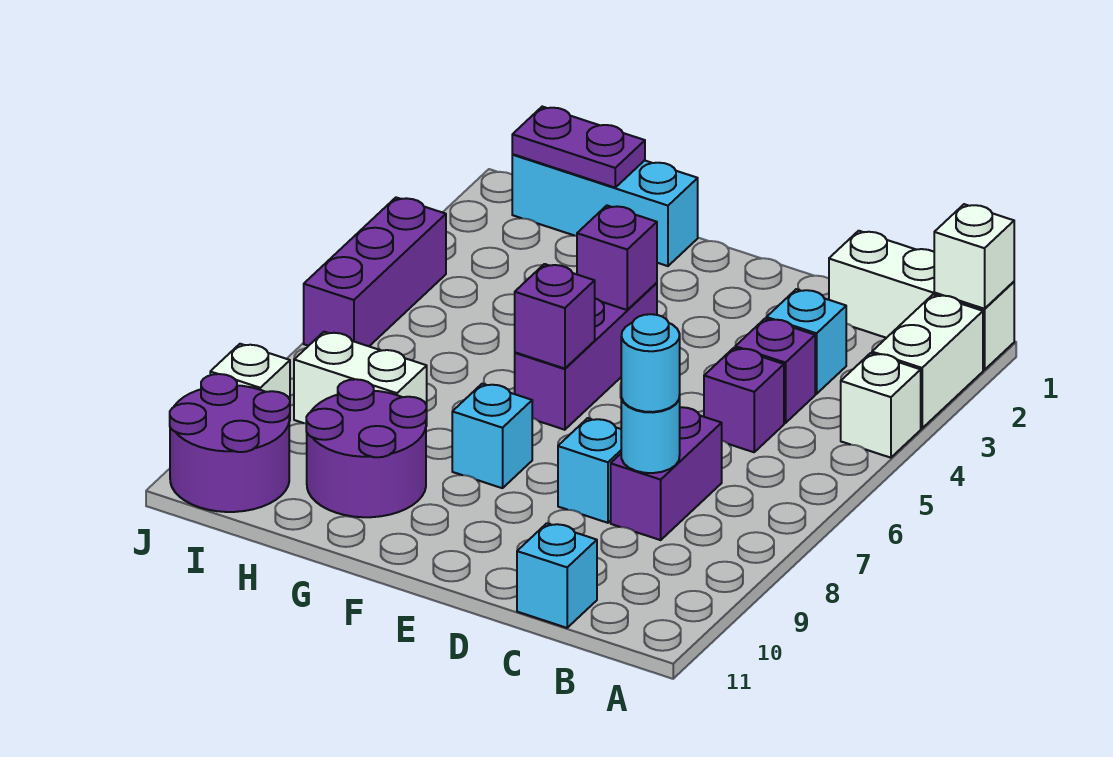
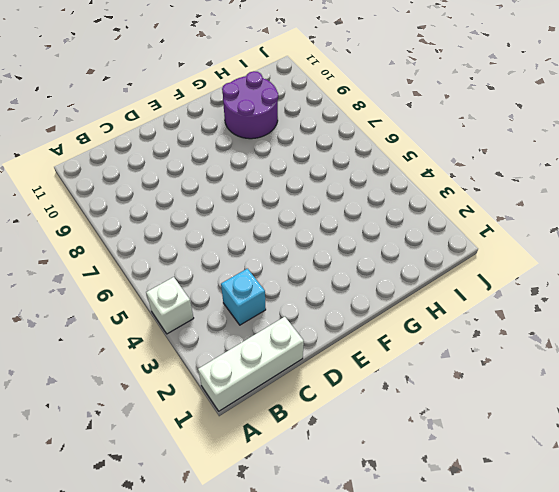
none -> white 1x2 brick [872,295,983,428]
none -> purple 1x1 brick [735,319,815,423]
none -> purple 1x1 brick [704,348,784,452]

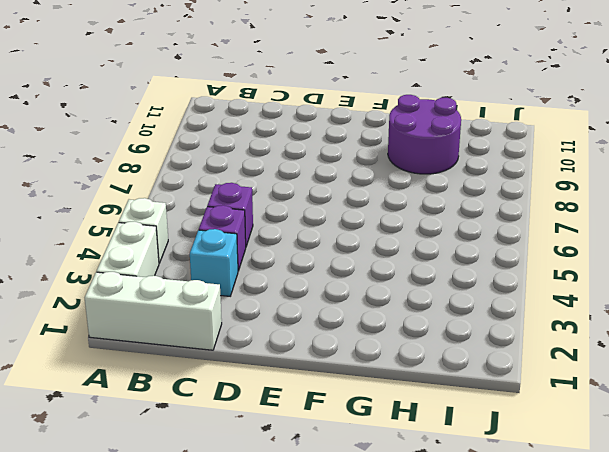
none -> purple 1x2 brick [611,407,722,540]
none -> cyan 1x1 brick [517,523,597,628]
none -> cyan 1x1 brick [558,418,621,523]

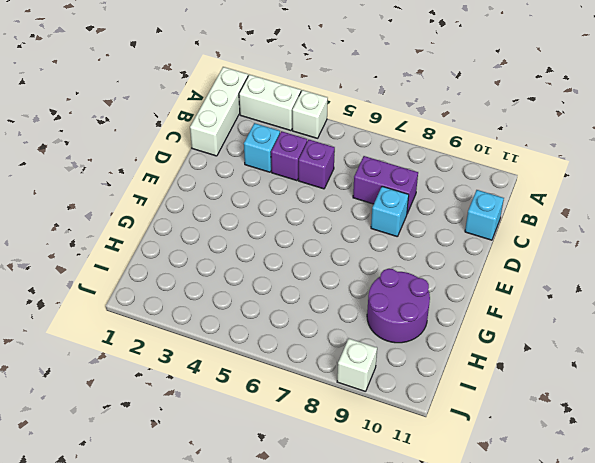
none -> purple 1x3 brick [515,283,657,430]
none -> cyan 1x1 brick [452,384,532,488]
none -> cyan 1x3 brick [512,154,698,266]

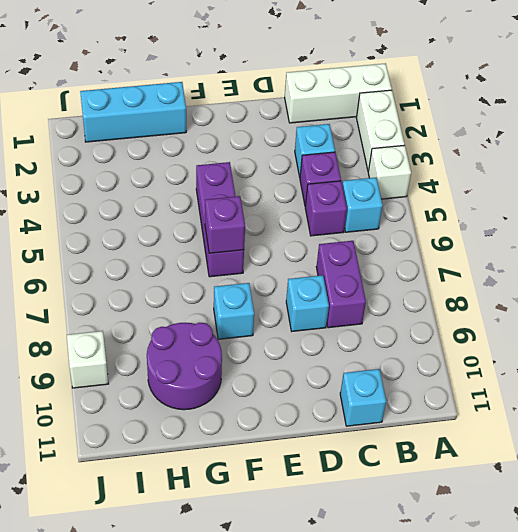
cyan 1x1 brick [342,178,383,232] -> none
none -> white 1x2 brick [294,332,427,426]
none -> purple 2x2 round brick [170,374,290,512]
none -> purple 1x3 brick [304,198,446,346]

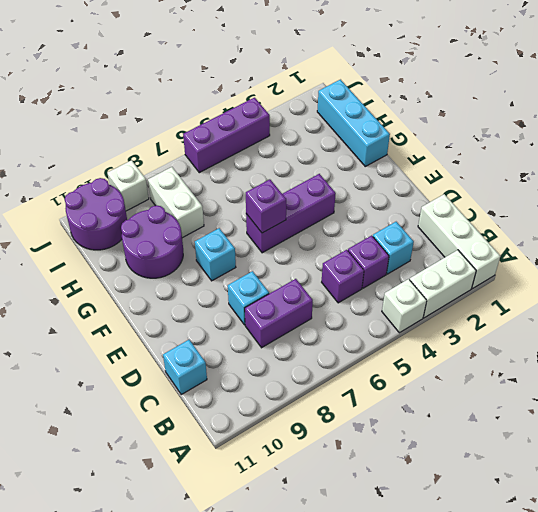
none -> white 1x1 brick [934,204,1014,309]
none -> cyan 1x1 round brick [621,396,680,473]
none -> purple 1x1 brick [577,206,657,310]

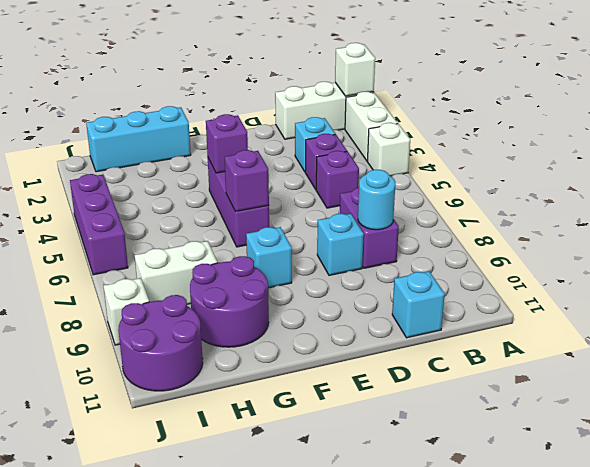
none -> purple 1x2 plate [512,107,645,188]
none -> cyan 1x1 round brick [621,314,680,412]

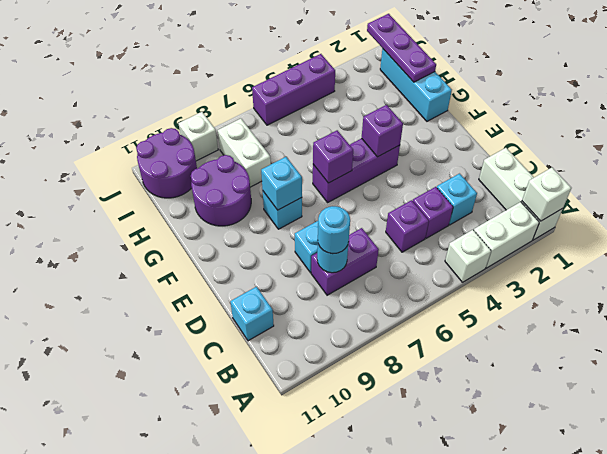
cyan 1x1 brick [261,157,302,210] -> none
purple 1x3 plate [367,14,436,82] -> purple 1x2 plate [512,107,645,188]

